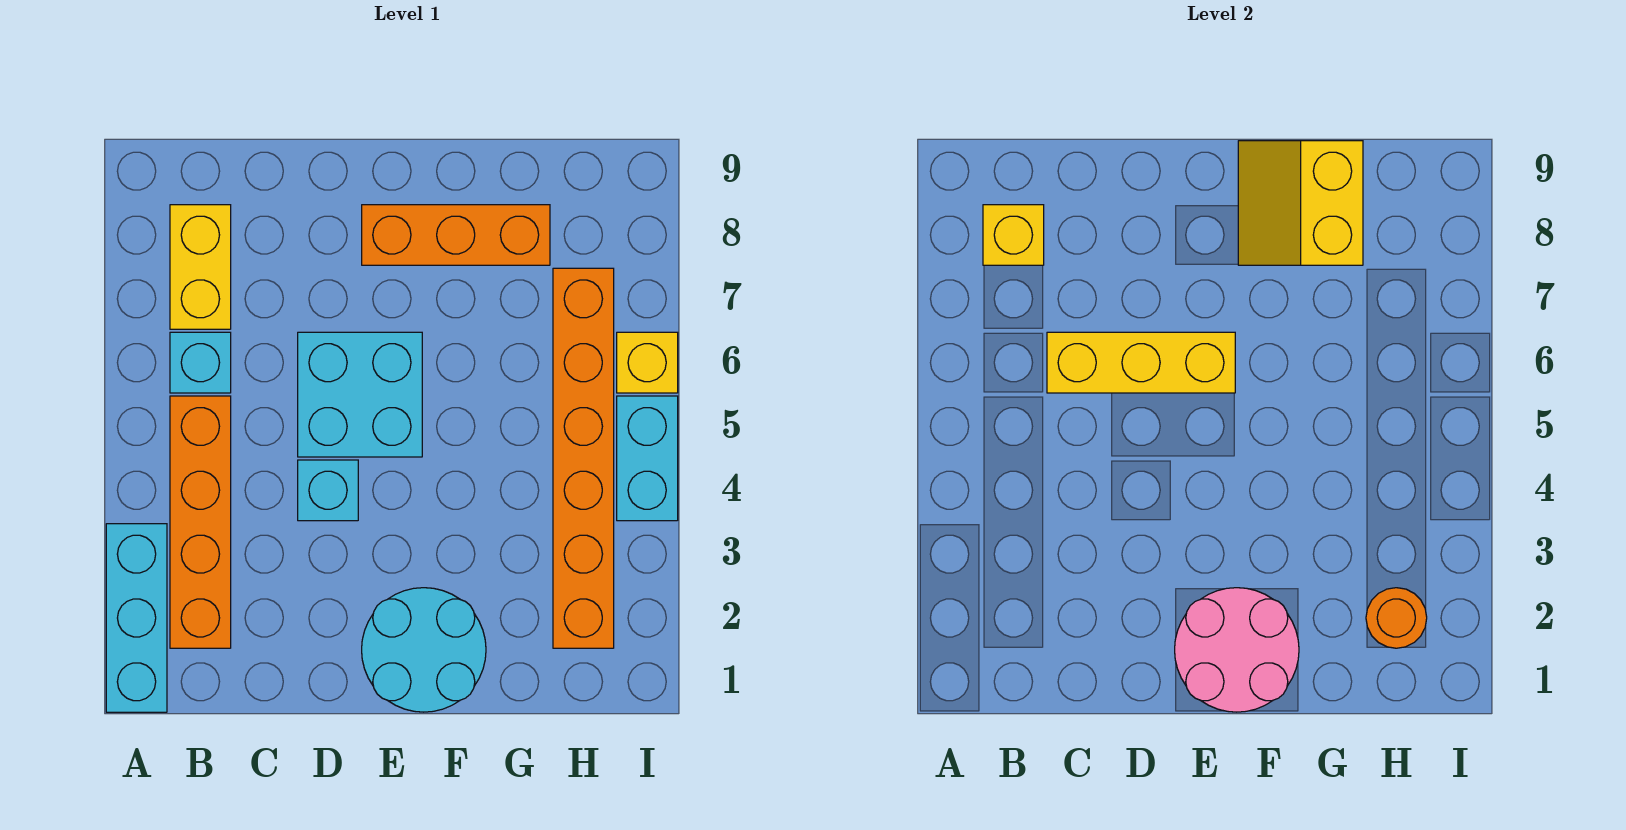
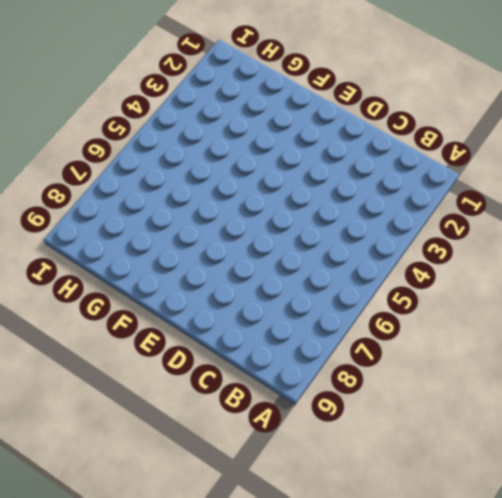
none -> cyan 1x3 brick [106,524,167,712]
none -> orange 1x4 brick [170,396,231,648]
none -> cyan 1x1 brick [170,332,231,393]

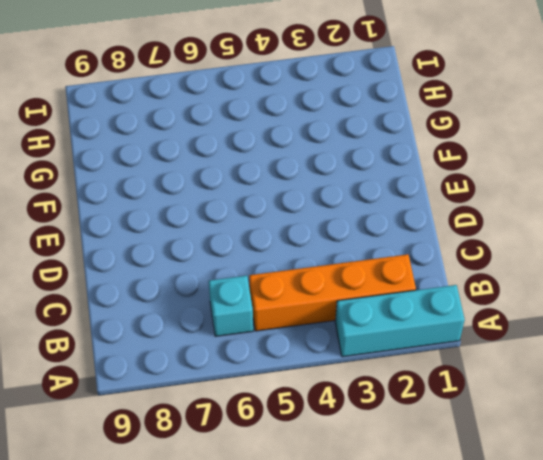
none -> yellow 1x2 brick [170,205,231,329]
none -> cyan 1x1 brick [298,460,358,521]
none -> cyan 2x2 brick [298,332,422,457]

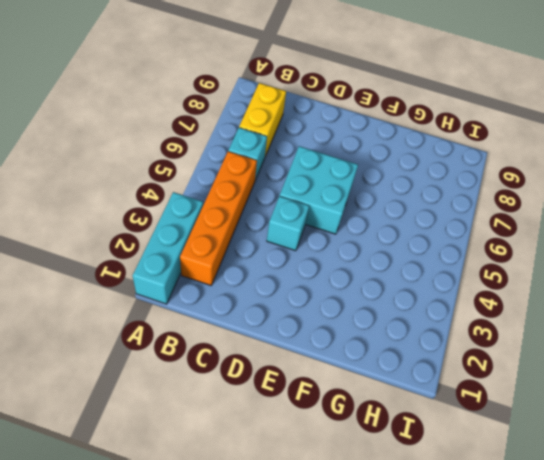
none -> cyan 2x2 round brick [362,588,486,712]
none -> orange 1x3 brick [362,205,550,265]
none -> orange 1x6 brick [553,268,614,648]

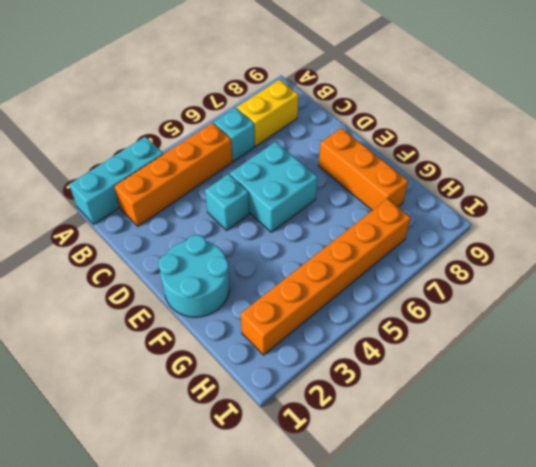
none -> cyan 1x2 brick [617,396,678,521]
none -> yellow 1x1 brick [617,332,678,393]
none -> yellow 1x1 brick [983,205,1044,265]

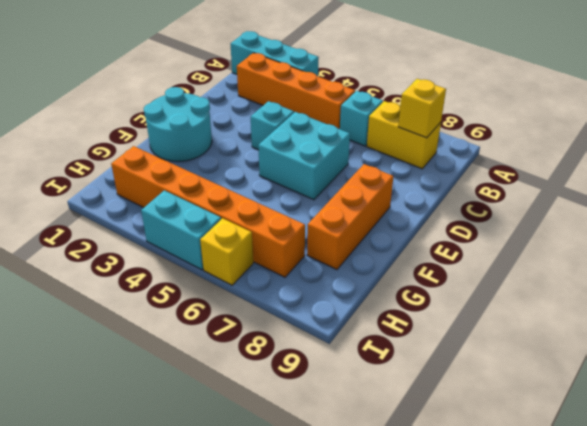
none -> yellow 1x3 brick [1047,332,1235,393]
none -> pink 2x2 round brick [1175,588,1299,712]
none -> yellow 2x2 slope [1238,141,1363,265]

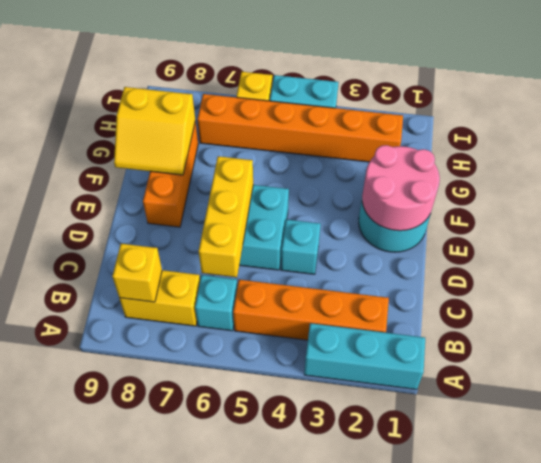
none -> orange 1x1 round brick [1366,588,1427,648]

